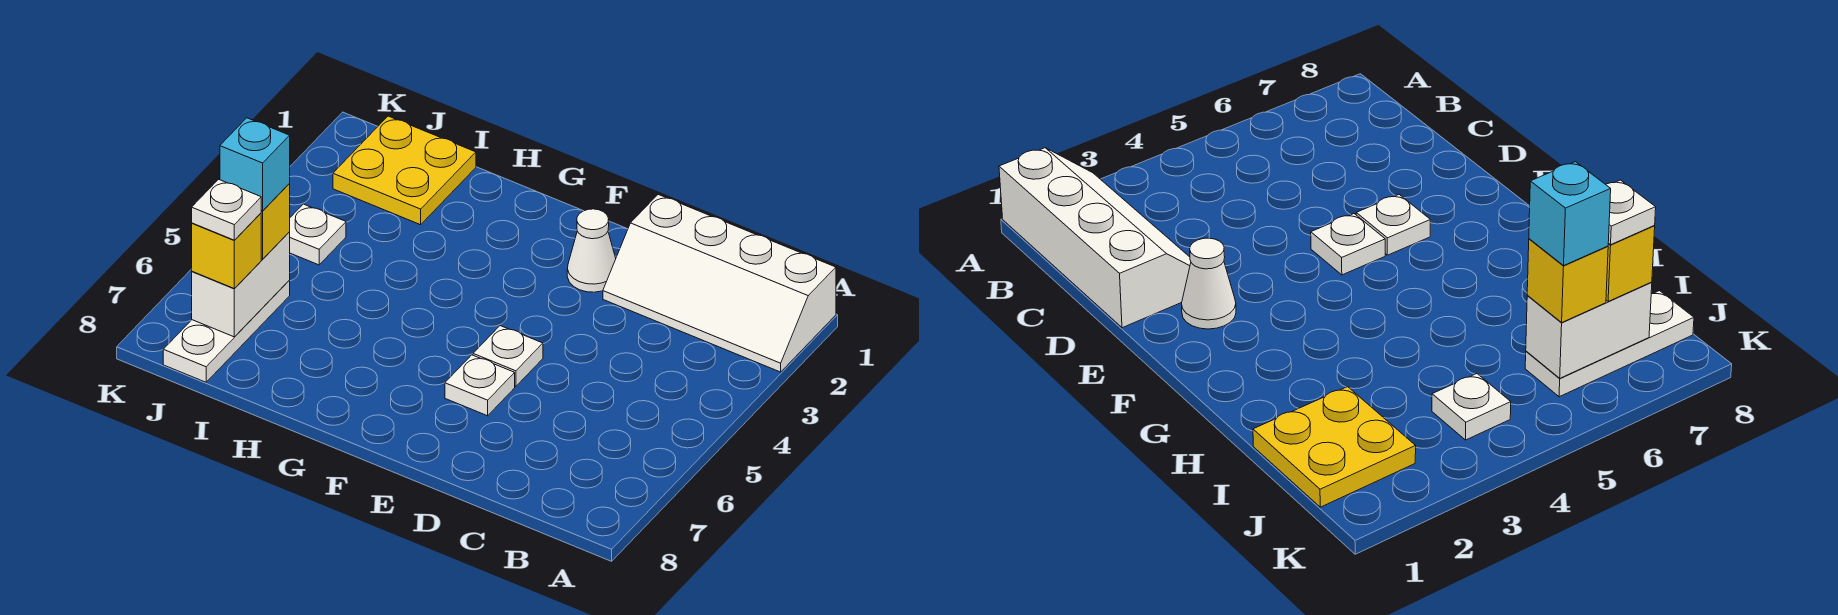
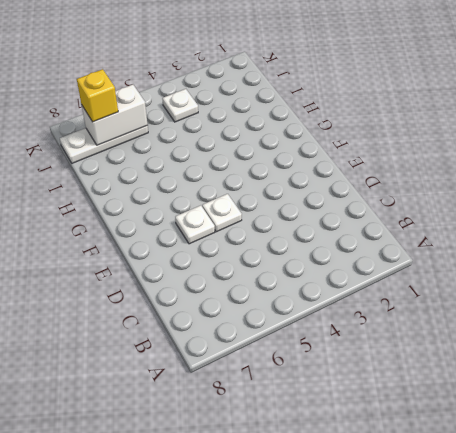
none -> white 2x4 slope [603,195,836,372]
none -> white 1x1 cone [567,209,616,292]
none -> yellow 2x2 plate [333,116,476,225]

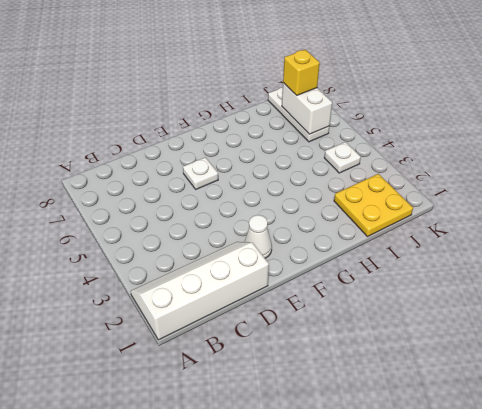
none -> white 1x1 plate [473,326,543,386]
none -> yellow 1x1 brick [261,184,290,259]
none -> cyan 1x1 brick [220,118,290,211]

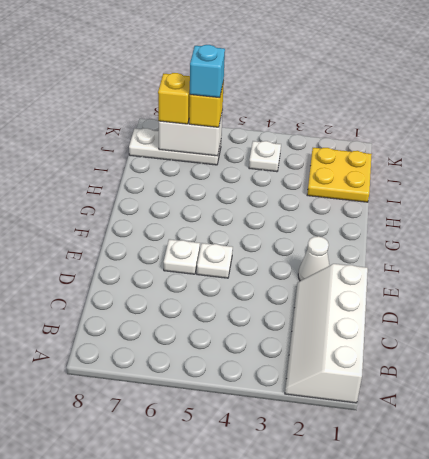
none -> white 1x1 plate [192,179,261,240]

